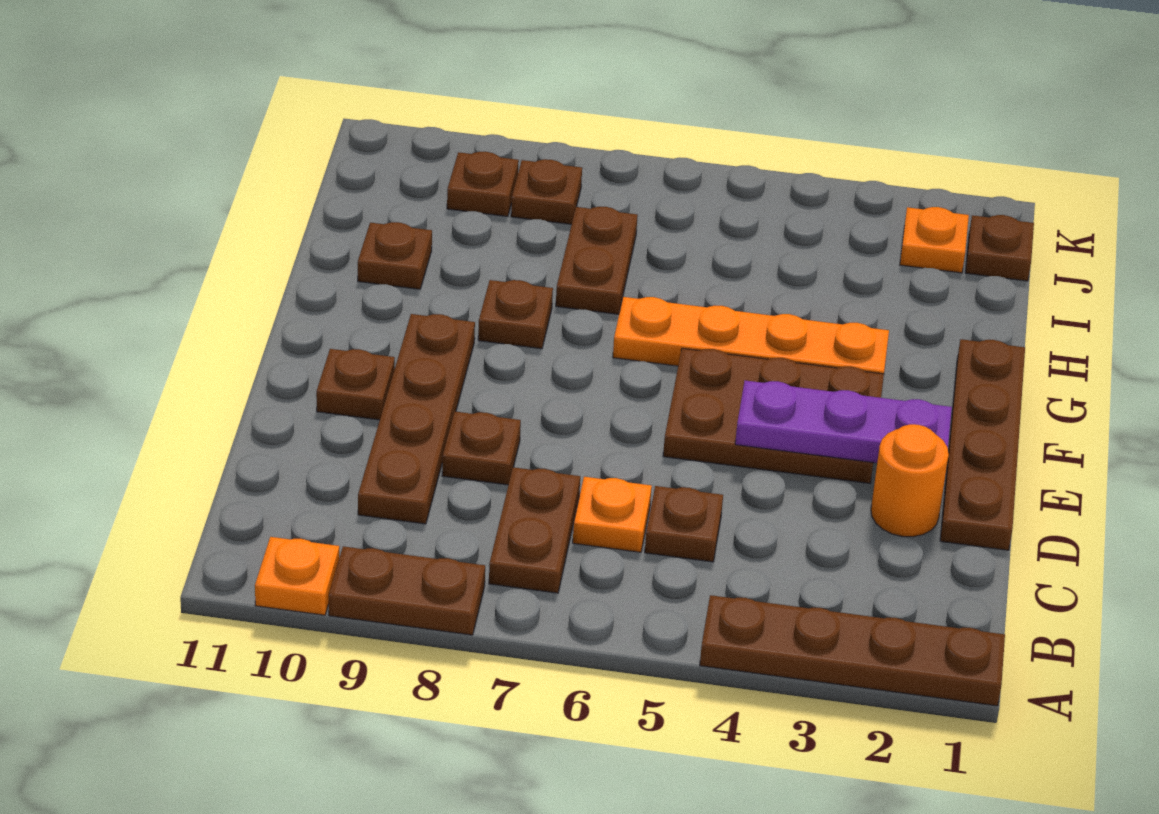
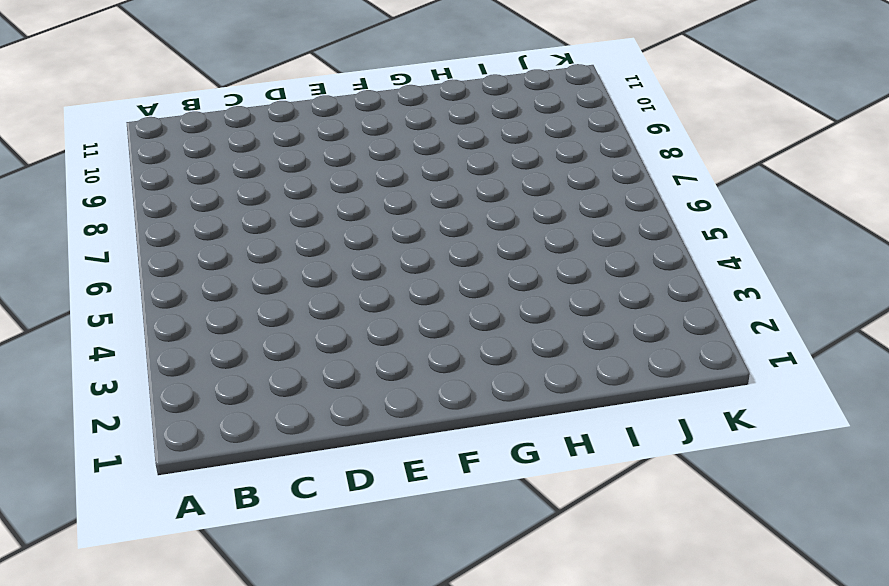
none -> brown 1x4 plate [700,595,1005,706]
none -> brown 1x2 plate [329,546,485,635]
none -> orange 1x1 plate [255,537,339,615]

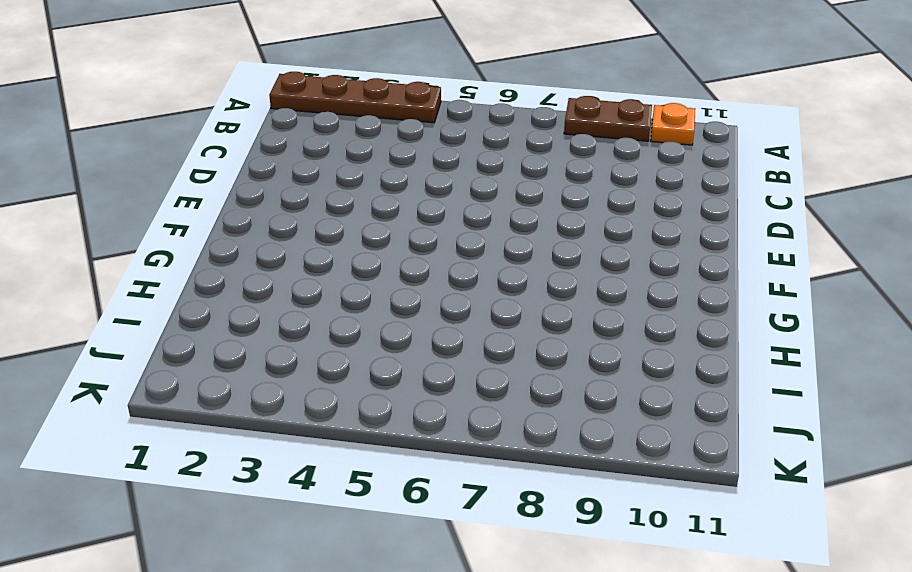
none -> brown 1x2 plate [489,467,580,593]
none -> brown 1x1 plate [645,486,723,562]
none -> orange 1x1 plate [573,477,652,552]

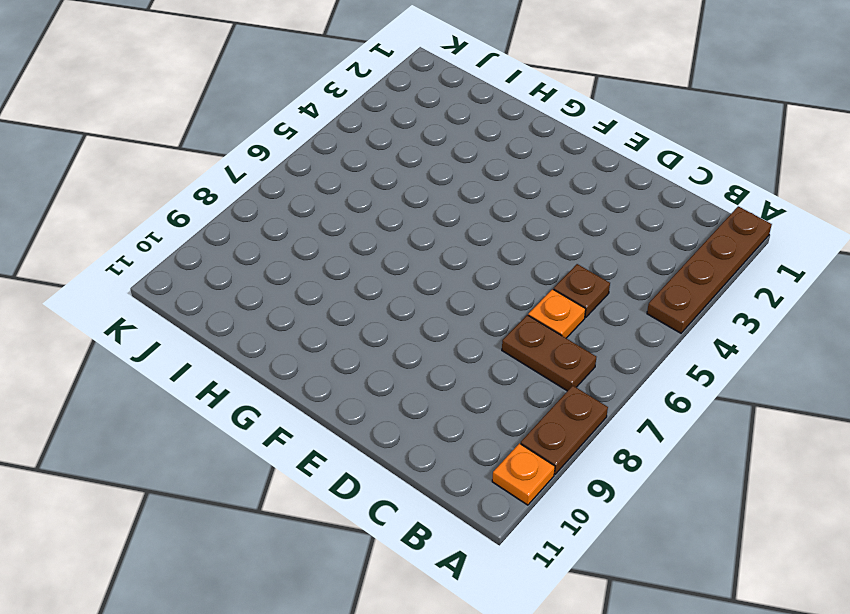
none -> brown 1x4 plate [358,314,475,524]
none -> brown 1x4 plate [940,339,1025,550]
none -> orange 1x1 round brick [871,424,949,537]

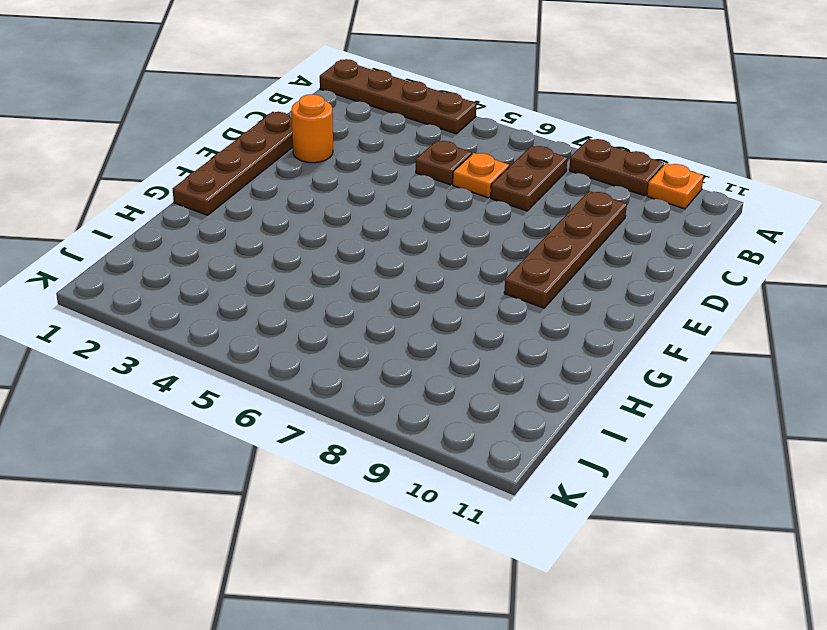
none -> brown 1x1 plate [442,412,521,485]
none -> brown 2x3 plate [663,348,884,483]
none -> brown 1x1 plate [316,349,395,420]

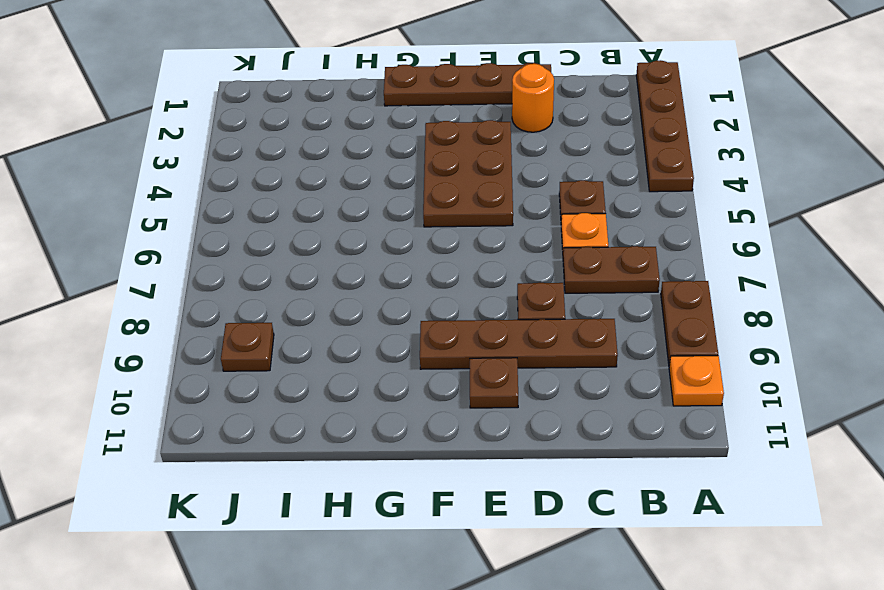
none -> orange 1x4 plate [613,297,889,374]
none -> brown 1x1 plate [478,280,553,349]
none -> brown 1x2 plate [556,207,638,314]

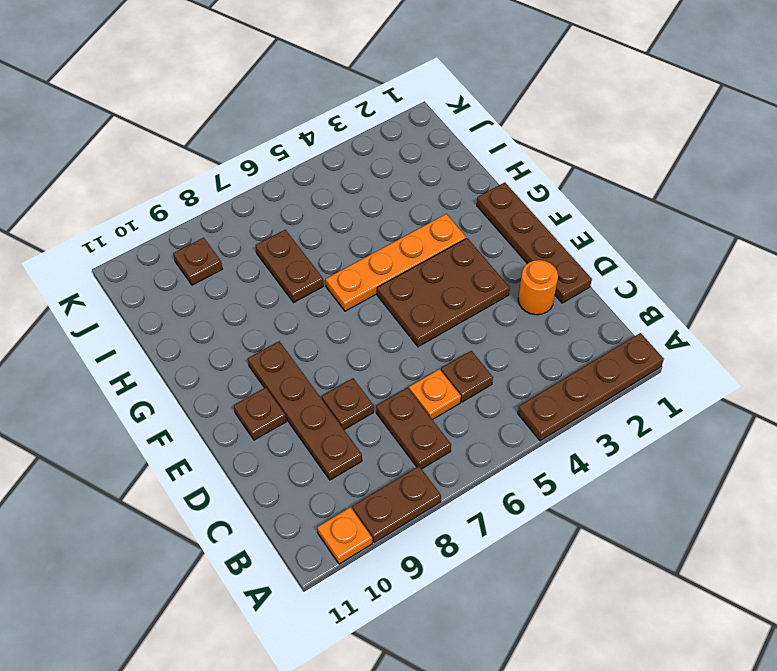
none -> brown 1x1 plate [478,280,553,349]
none -> brown 1x1 plate [358,222,432,289]
none -> brown 1x1 plate [965,215,1034,281]

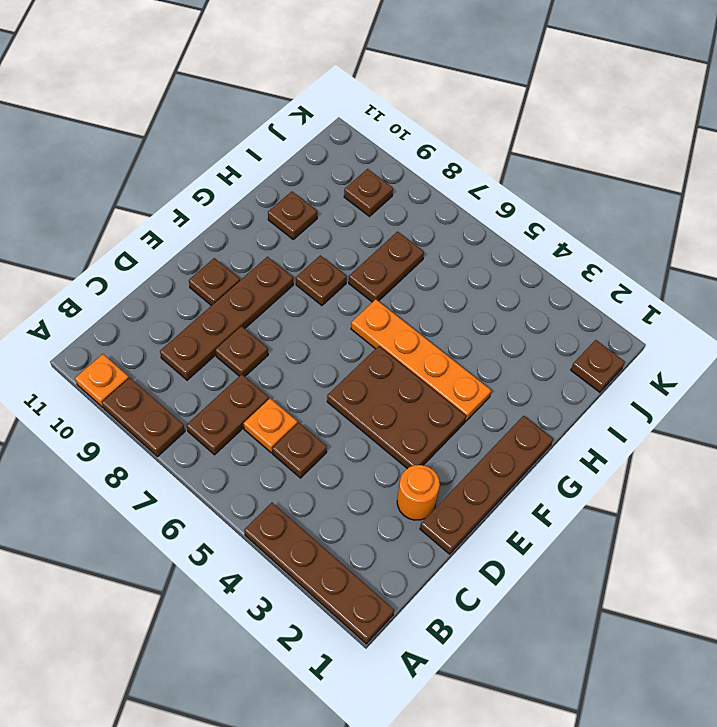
none -> orange 1x1 plate [900,207,969,273]
none -> brown 1x1 plate [511,159,582,224]
none -> purple 1x3 plate [735,381,952,463]

